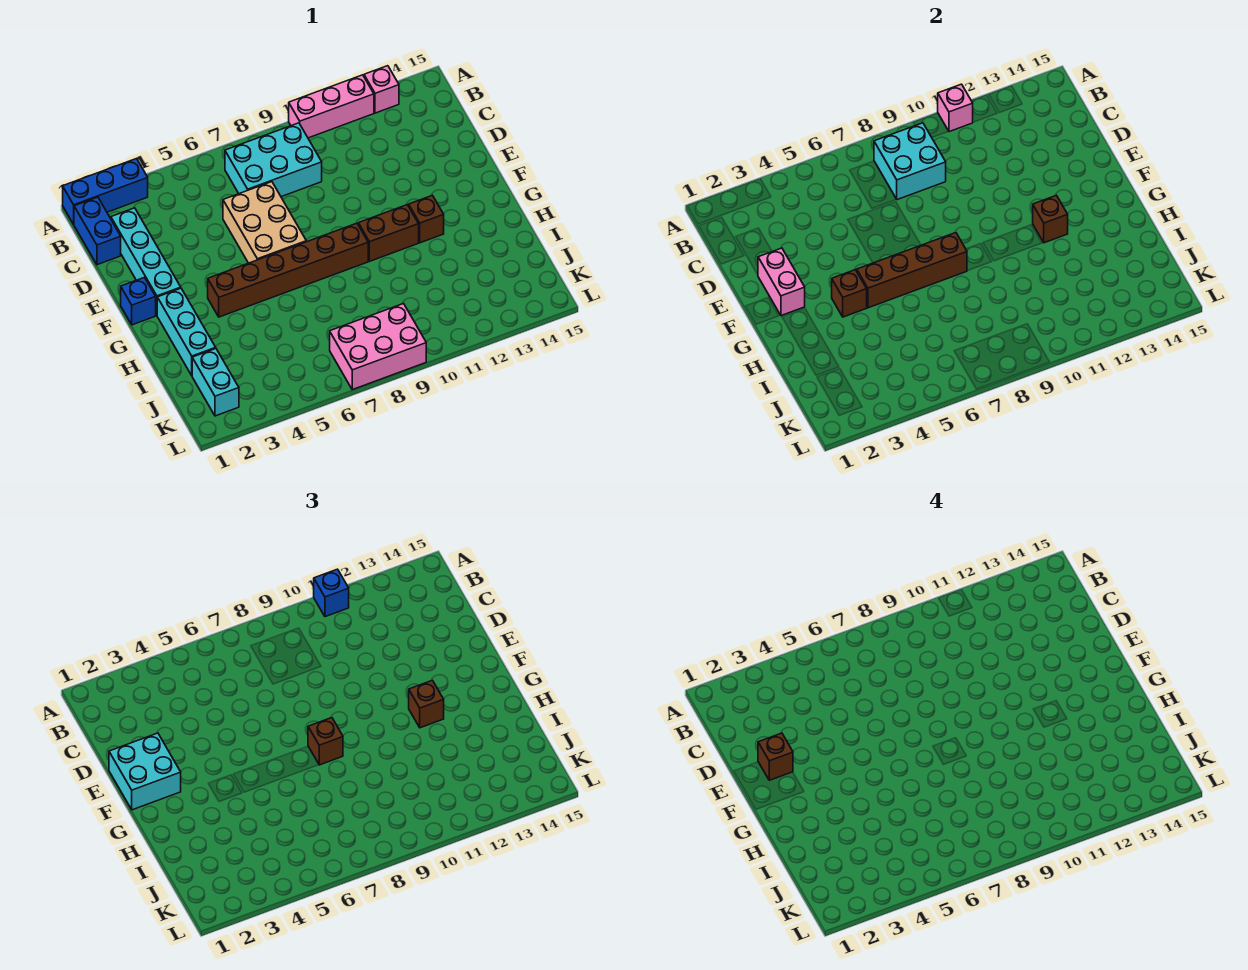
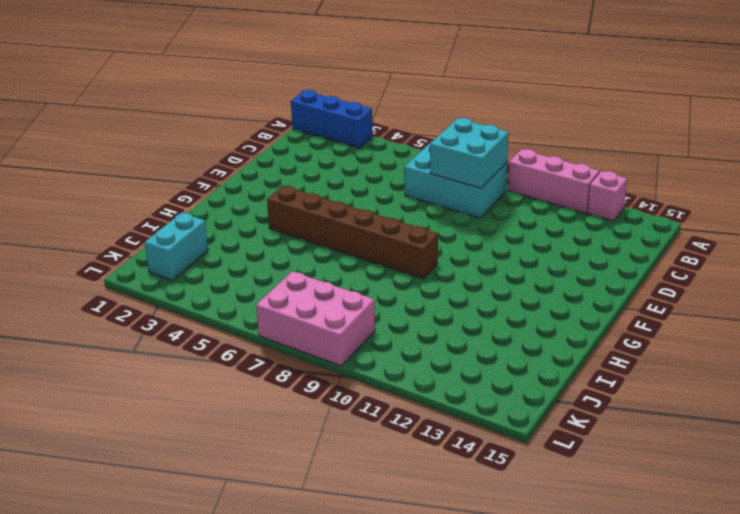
none -> blue 1x2 brick [74,197,121,265]
none -> cyan 1x4 brick [111,208,181,315]
none -> tan 2x3 brick [223,182,306,263]

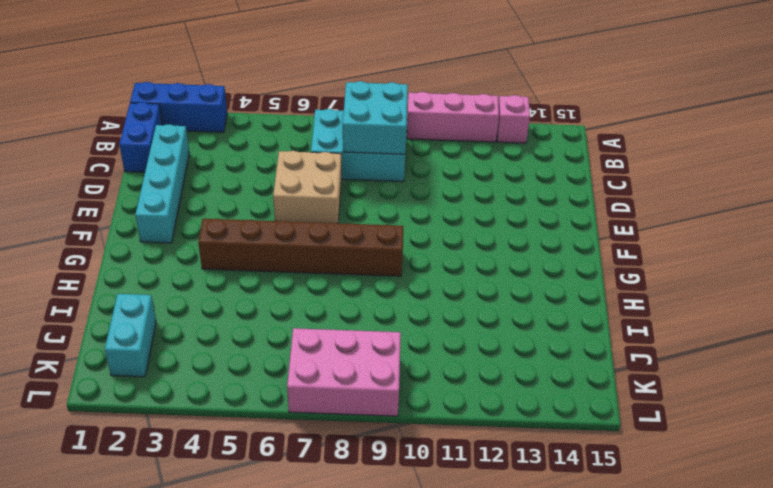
tan 2x2 brick [273,151,341,223] -> tan 2x3 brick [223,182,306,263]
none -> blue 1x1 brick [121,277,156,325]
none -> cyan 1x3 brick [157,288,216,375]
none -> brown 1x2 brick [358,205,419,261]

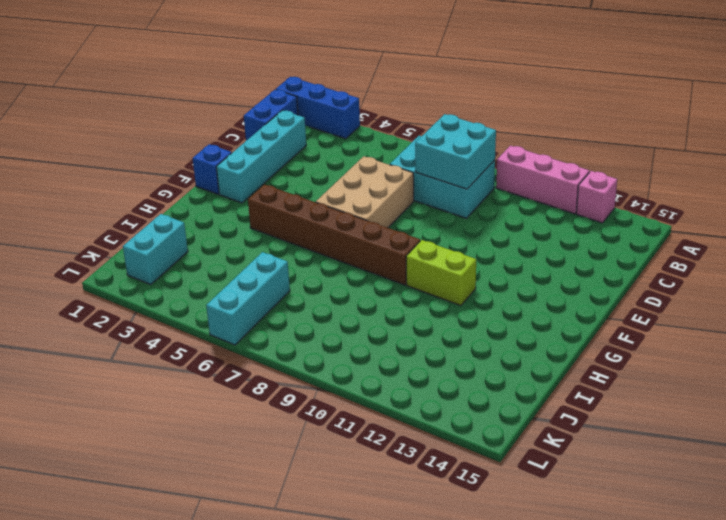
lime 1x2 brick [406,240,476,306] -> brown 1x2 brick [358,205,419,261]
cyan 1x3 brick [206,252,290,345] -> cyan 1x3 brick moved to [157,288,216,375]
none -> brown 1x1 brick [409,195,444,243]
none -> pink 2x3 brick [330,304,426,390]
none -> pink 1x1 brick [938,84,973,132]

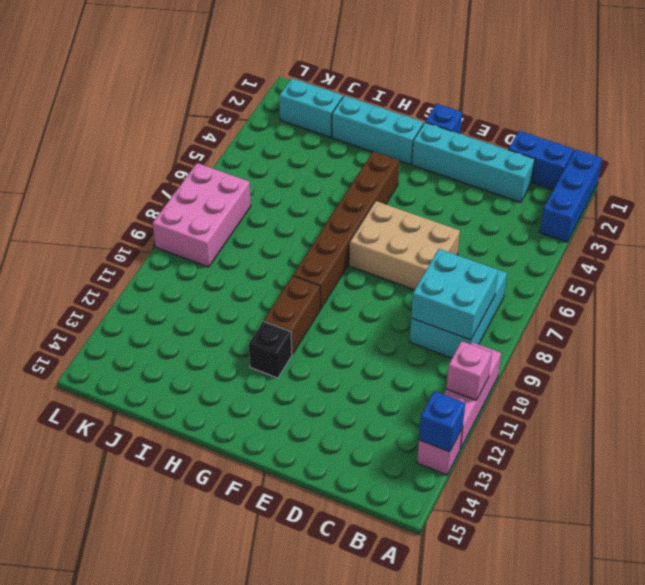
blue 1x1 brick [419,391,465,452] -> blue 1x1 brick moved to [314,569,349,617]
black 1x1 brick [249,321,292,378] -> brown 1x1 brick [409,195,444,243]
none -> pink 1x2 brick [758,248,805,316]
none -> brown 1x1 brick [832,270,867,317]
none -> brown 1x4 brick [857,233,967,308]

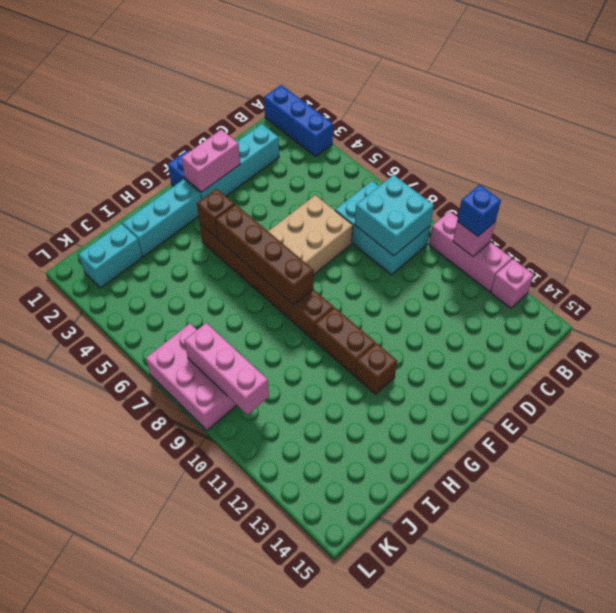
pink 1x3 brick [184,323,269,415] -> none
none -> blue 1x2 brick [74,197,121,265]
none -> brown 1x1 brick [1033,195,1068,243]
none -> cyan 2x2 brick [109,733,181,810]

